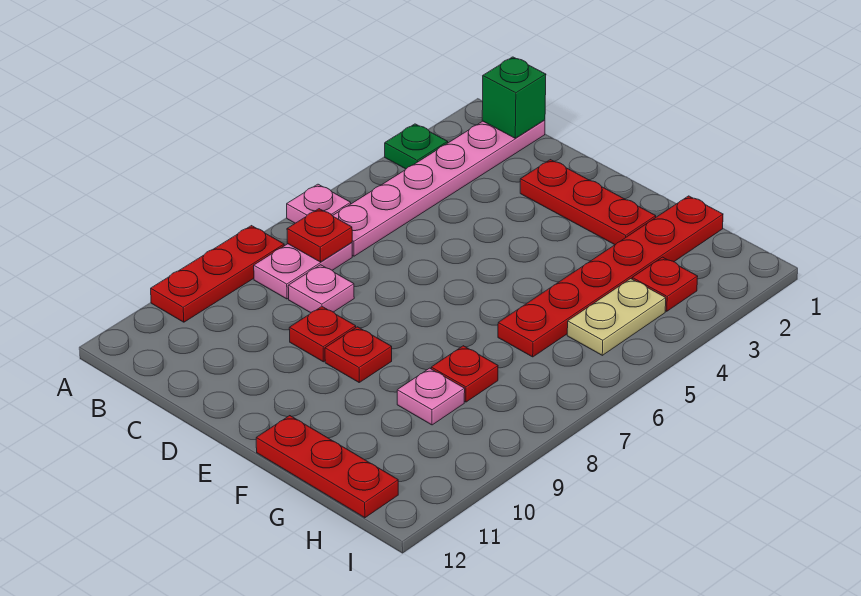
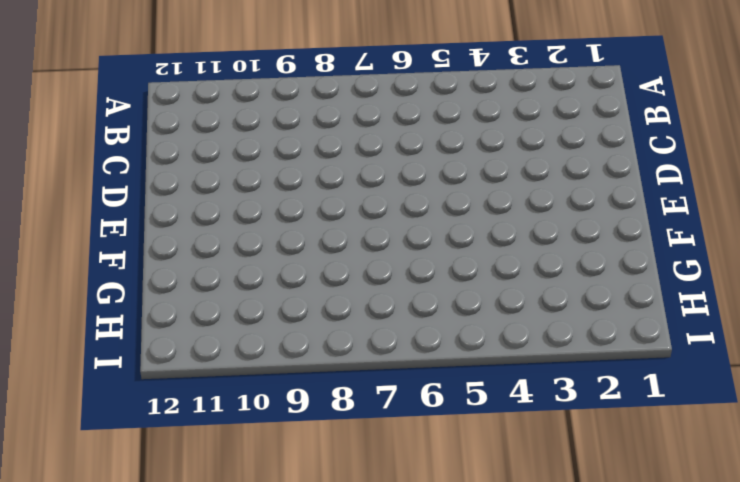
none -> green 1x1 plate [385,124,448,169]
none -> pink 1x1 plate [287,184,351,223]
none -> red 1x3 plate [151,226,284,322]

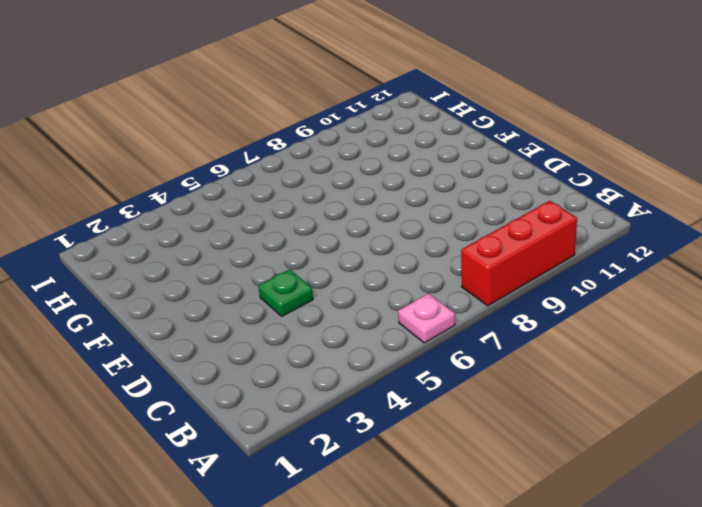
red 1x3 brick [461,201,577,306] -> red 1x3 plate [151,226,284,322]
green 1x1 plate [258,269,313,316] -> green 1x1 plate moved to [385,124,448,169]
none -> pink 1x6 plate [333,120,545,256]
none -> pink 1x2 plate [254,243,352,299]
none -> pink 1x1 plate [288,265,354,313]

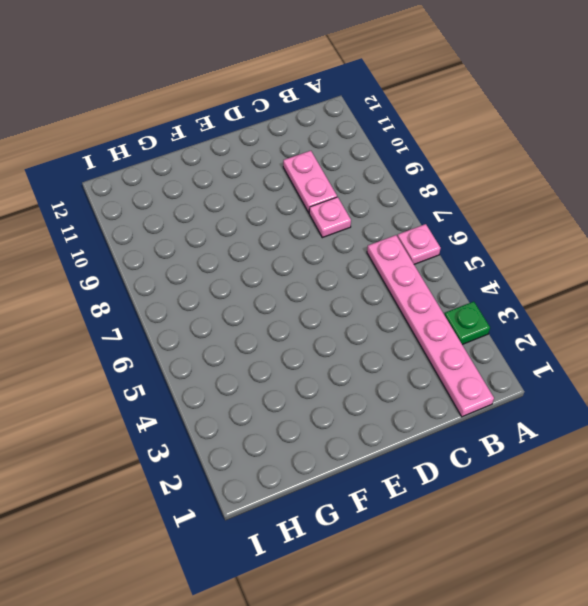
pink 1x2 plate [283,151,337,213] -> pink 1x2 plate moved to [254,243,352,299]
none -> red 1x3 plate [151,226,284,322]
none -> red 1x3 plate [520,160,656,245]
none -> red 1x1 plate [289,307,356,362]

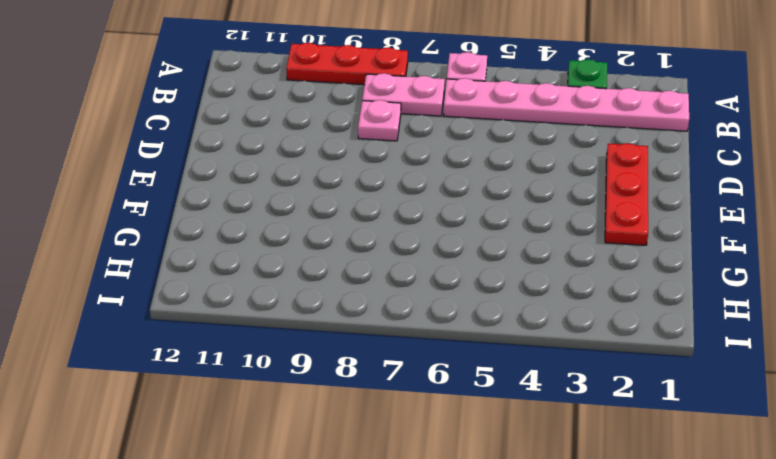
none -> red 1x1 plate [289,307,356,362]
none -> red 1x1 plate [325,327,392,382]
none -> red 1x3 plate [256,416,398,518]

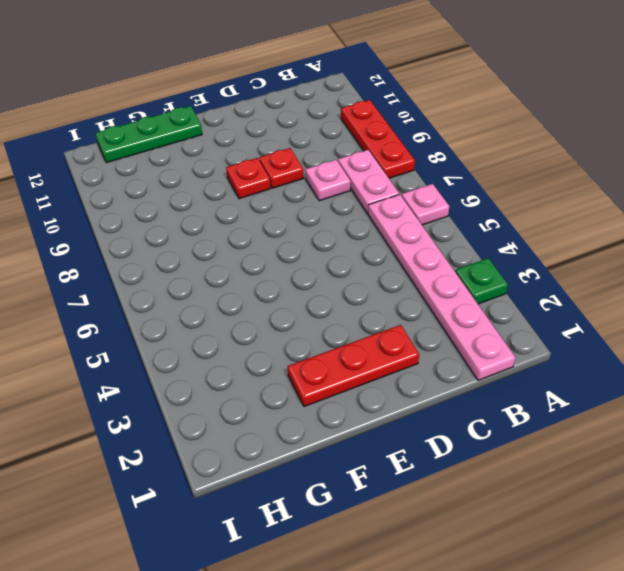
green 1x3 plate [95,106,202,163] -> red 1x3 plate [256,416,398,518]
none -> red 1x6 plate [498,196,723,357]
none -> red 1x1 plate [431,346,498,402]
none -> pink 1x1 plate [397,368,465,425]

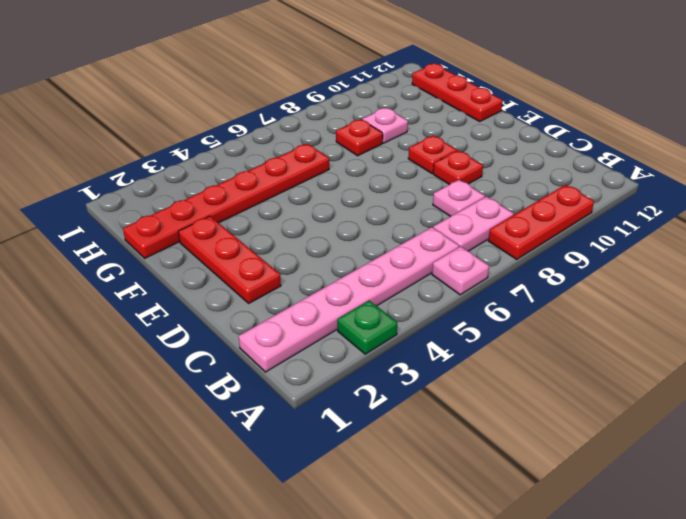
none -> red 1x1 plate [632,257,698,311]
none -> tan 1x2 plate [567,279,666,355]
none -> green 1x1 brick [482,57,546,138]

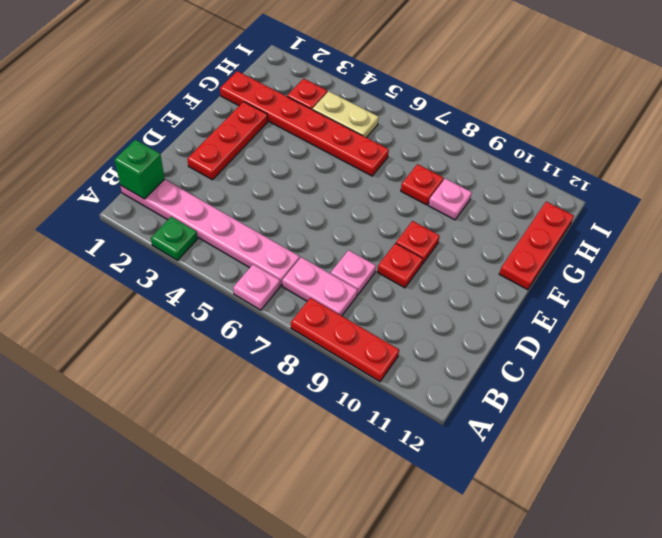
none -> red 1x1 plate [287,209,352,262]

